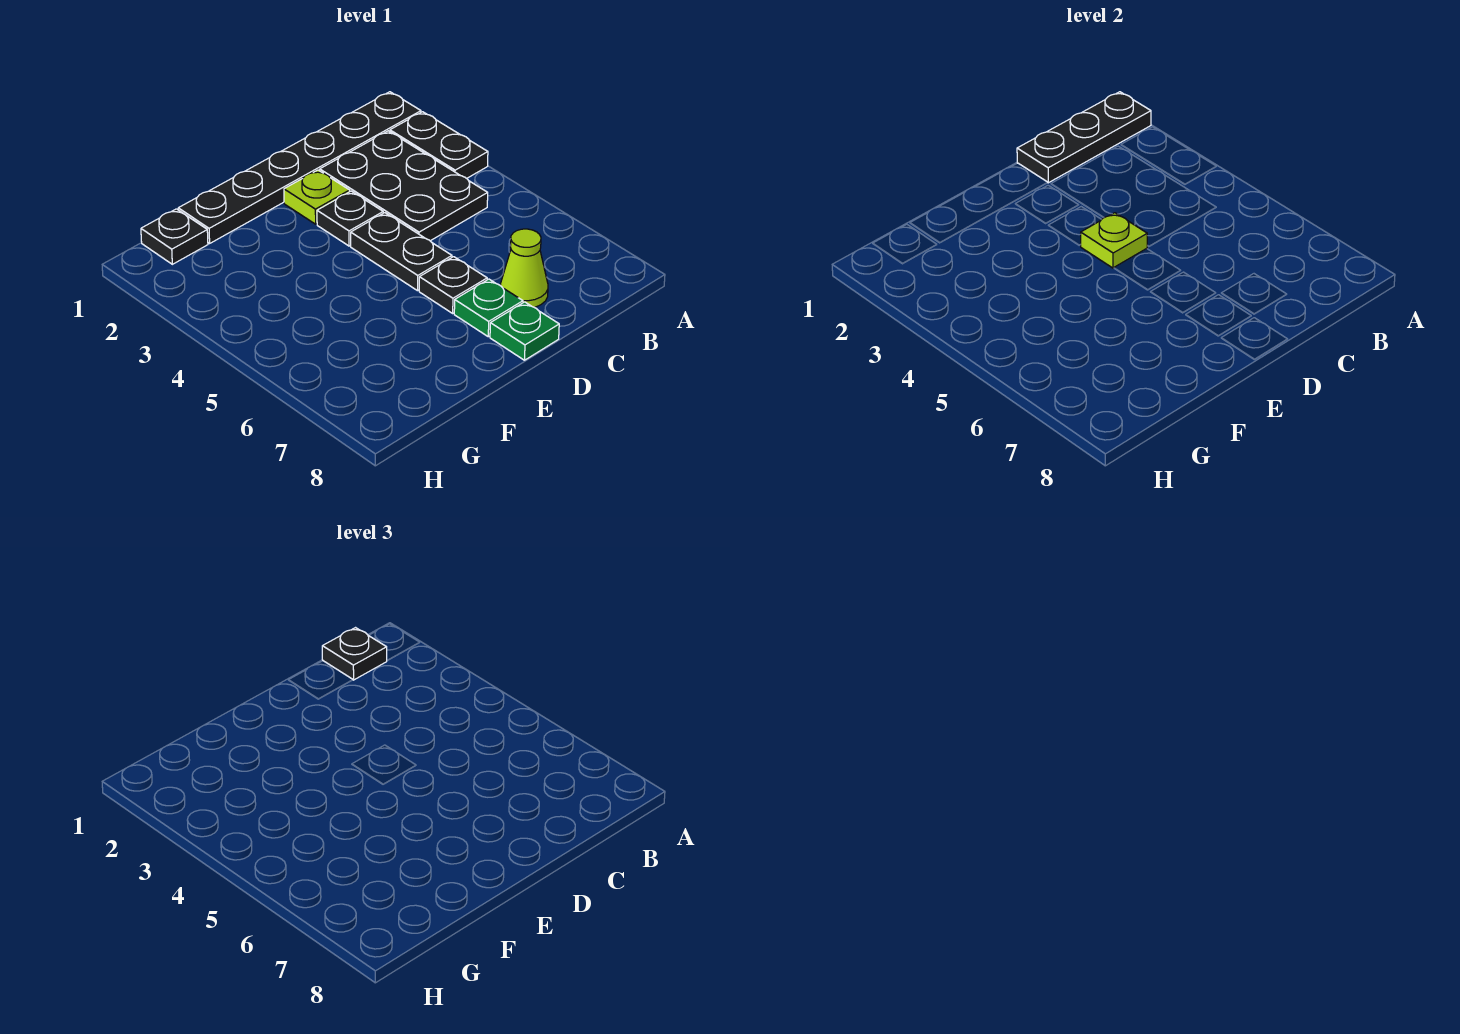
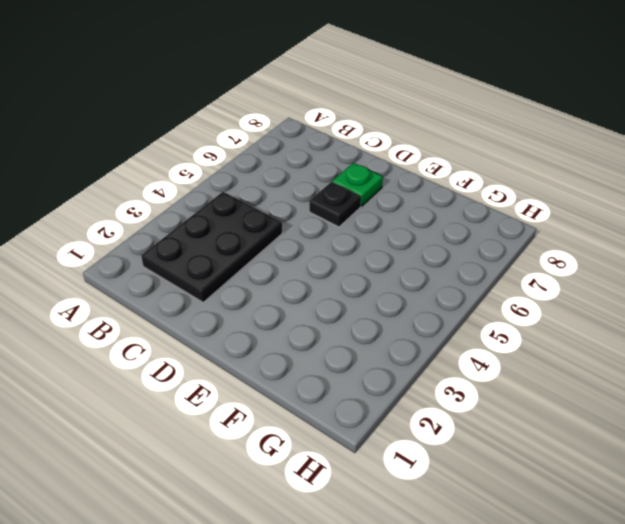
none -> black 1x6 plate [178,92,421,243]
none -> black 1x2 plate [390,112,488,178]
none -> lime 1x1 cone [501,229,548,307]

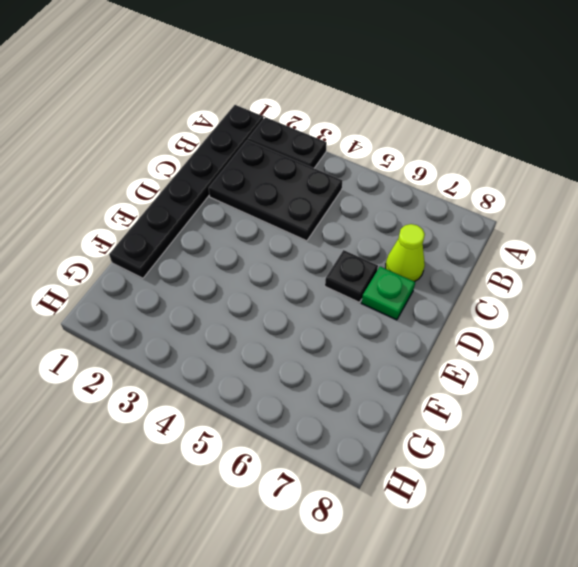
none -> lime 1x1 plate [284,170,350,224]
none -> black 1x1 plate [317,191,383,246]
none -> black 1x2 plate [351,213,452,291]

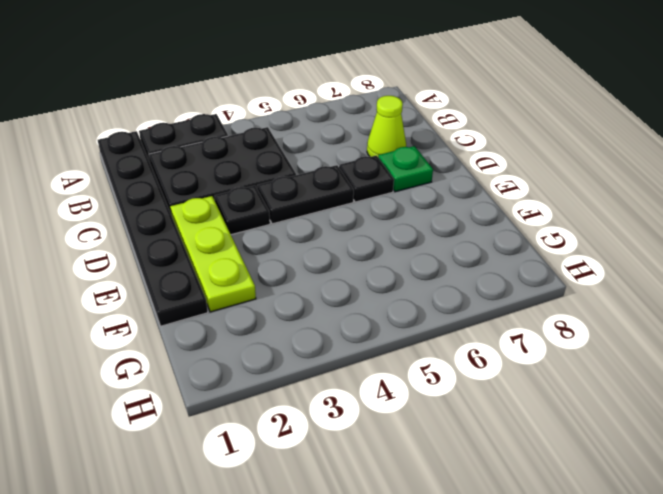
lime 1x3 plate [170,196,256,312] -> lime 1x1 plate [284,170,350,224]
none -> green 1x1 plate [490,302,559,360]
none -> black 1x1 plate [141,209,208,264]
none -> black 1x3 plate [1017,92,1151,183]

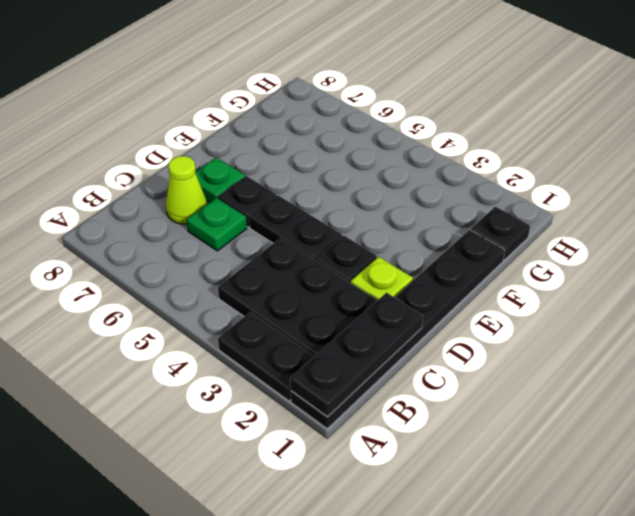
green 1x1 plate [187,198,247,251] -> green 1x1 plate moved to [490,302,559,360]
none -> lime 1x1 plate [1080,213,1147,268]
none -> black 1x1 plate [322,628,387,680]

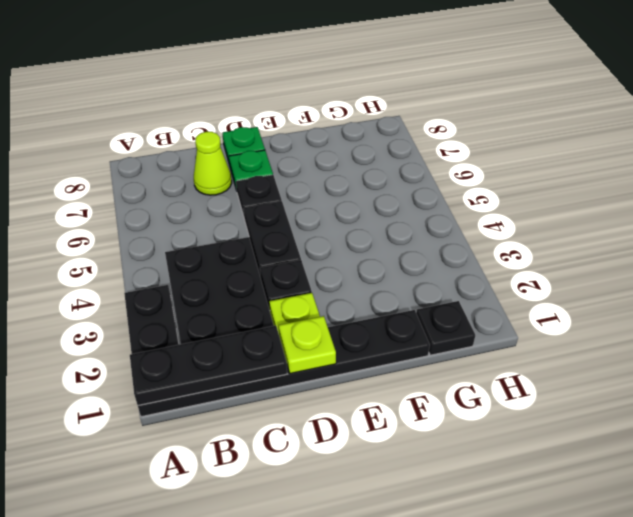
lime 1x1 plate [279,316,336,374] -> lime 1x1 plate moved to [1080,213,1147,268]
none -> black 1x1 plate [322,628,387,680]

